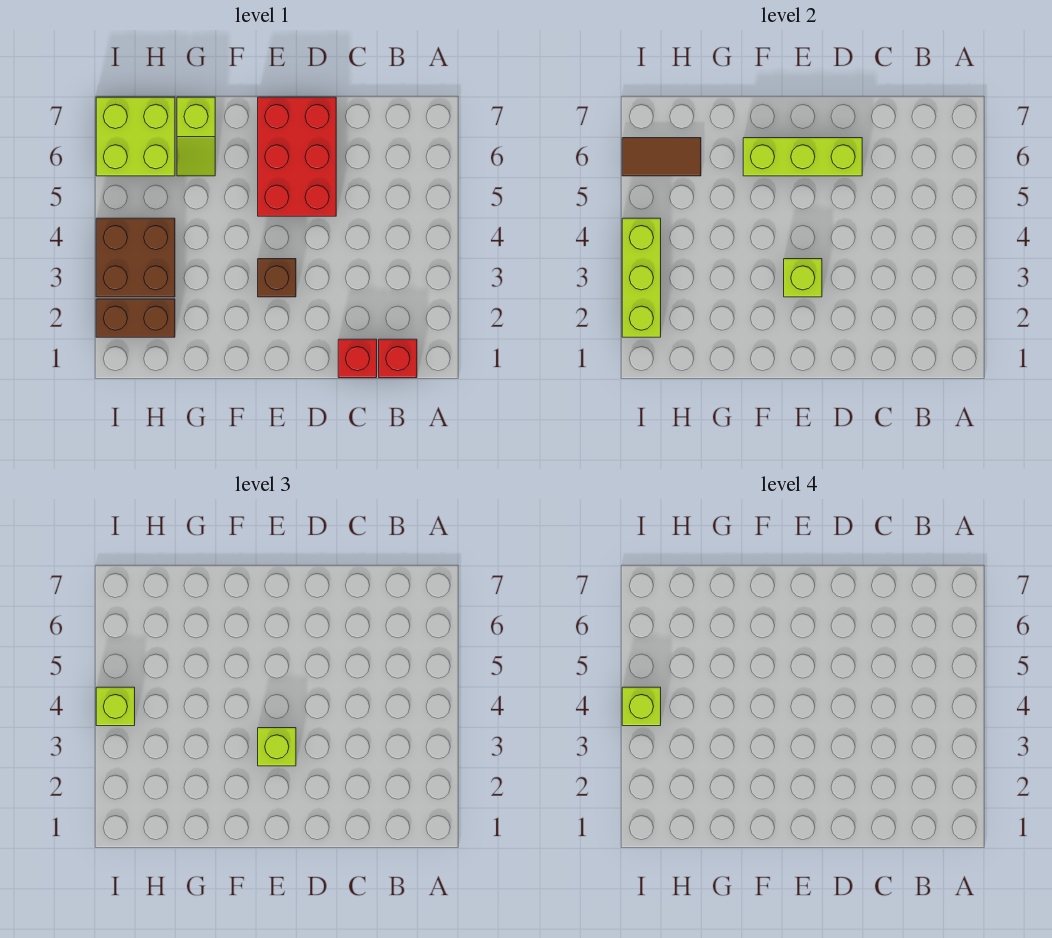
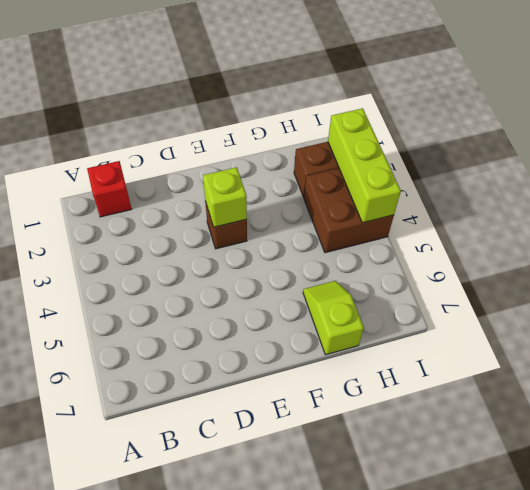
none -> red 1x1 brick [338,339,377,378]
none -> red 2x3 brick [258,97,336,216]
none -> lime 2x2 brick [96,97,175,176]

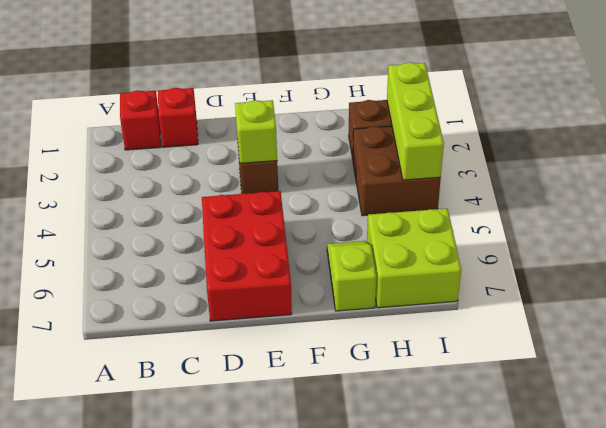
none -> lime 1x3 brick [743,138,862,176]
none -> brown 1x2 tile [622,138,701,176]
none -> lime 1x1 brick [258,728,296,766]

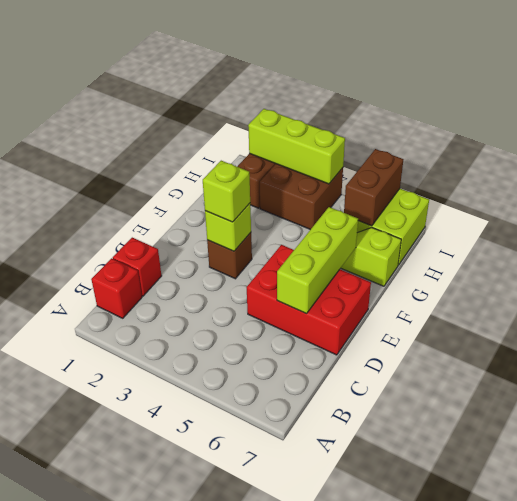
brown 1x2 brick [344,149,403,226] -> brown 1x2 tile [622,138,701,176]
none -> lime 1x1 brick [96,687,135,726]
none -> lime 1x1 brick [622,687,661,726]

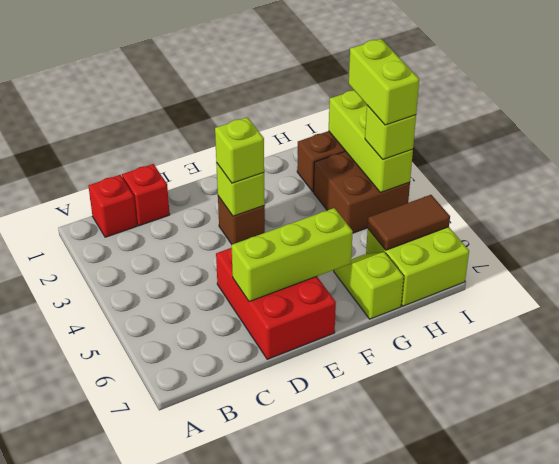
lime 1x2 brick [349,39,419,125] -> lime 1x1 brick [622,687,661,726]

